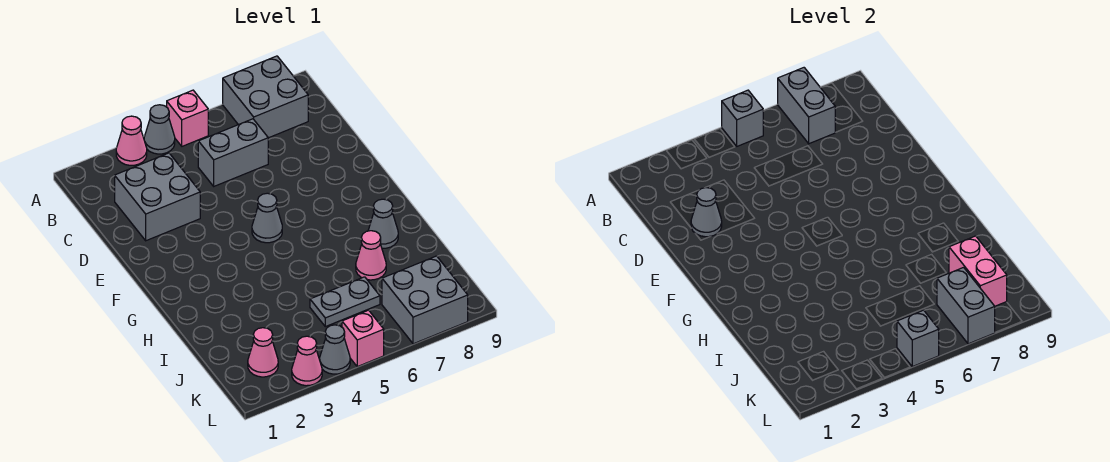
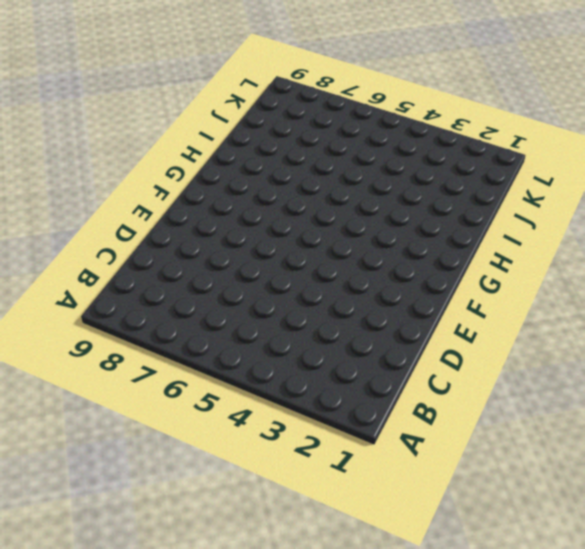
none -> pink 1x1 cone [116,116,147,165]
none -> grey 1x1 cone [144,105,175,154]
none -> pink 1x1 brick [167,90,208,146]

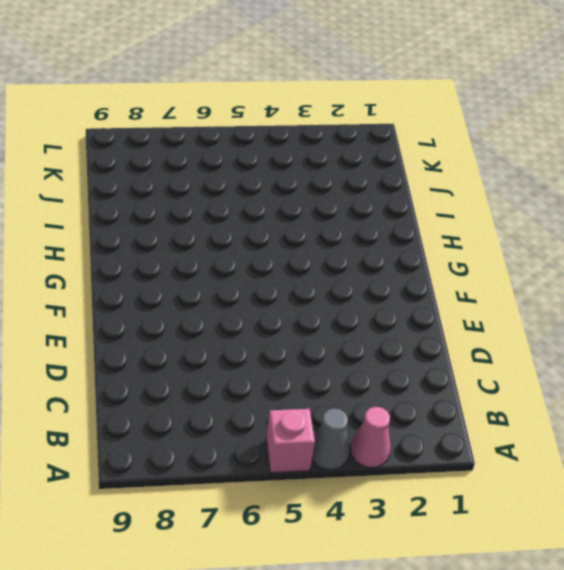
none -> grey 2x2 brick [223,56,308,138]
none -> grey 2x2 brick [115,153,200,241]
none -> grey 1x2 brick [198,119,268,186]

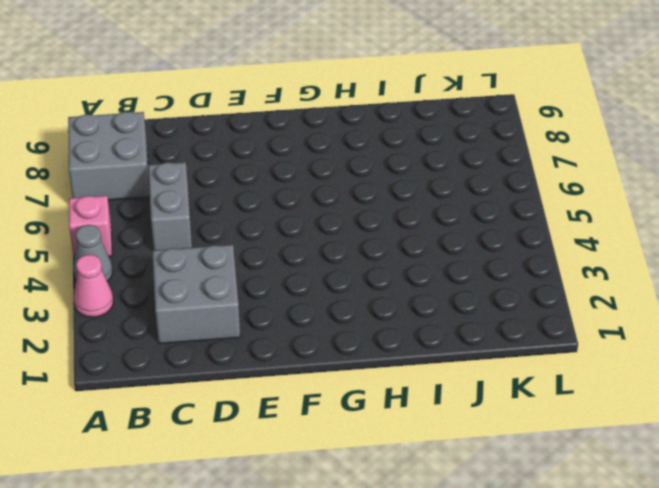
none -> grey 1x1 cone [252,193,282,243]
none -> grey 1x1 cone [368,199,398,248]
none -> pink 1x1 cone [356,231,386,280]

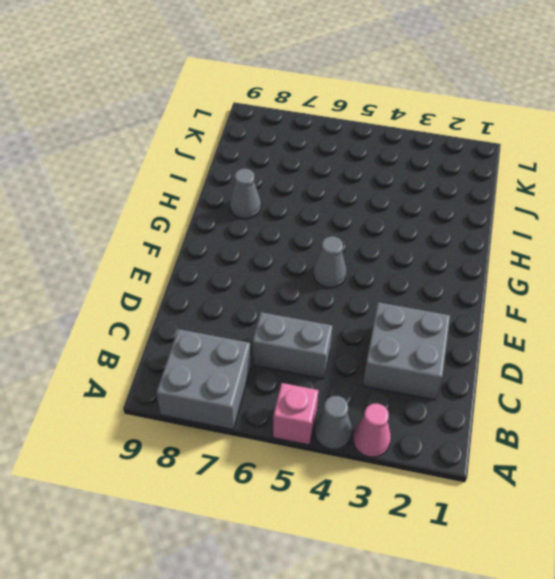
none -> pink 1x1 cone [356,231,386,280]
none -> grey 1x2 plate [310,277,380,327]
none -> pink 1x1 cone [248,328,278,377]

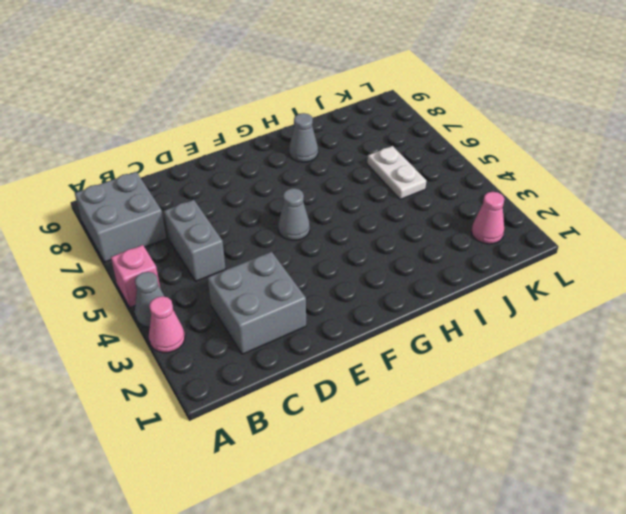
white 1x2 plate [367,146,426,199] -> grey 1x2 plate [310,277,380,327]
none -> pink 1x1 cone [356,231,386,280]
none -> grey 2x2 brick [382,256,468,344]
none -> pink 1x1 cone [292,336,322,386]

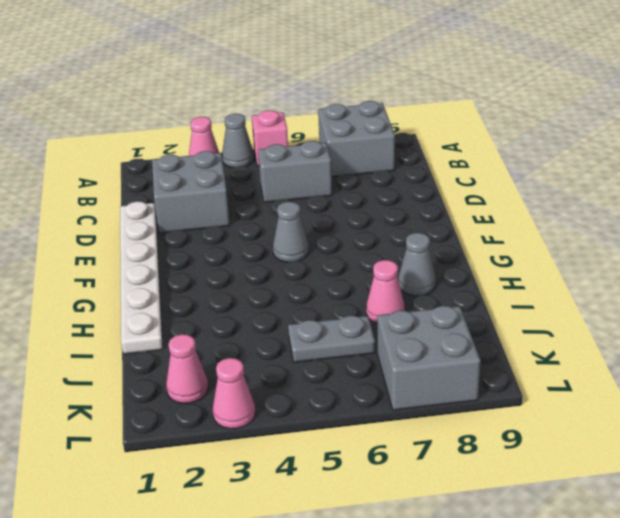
white 1x6 plate [120,201,163,354] -> none
none -> grey 1x1 cone [320,325,350,374]
none -> pink 1x1 brick [342,310,384,367]
none -> grey 1x1 brick [722,90,763,146]

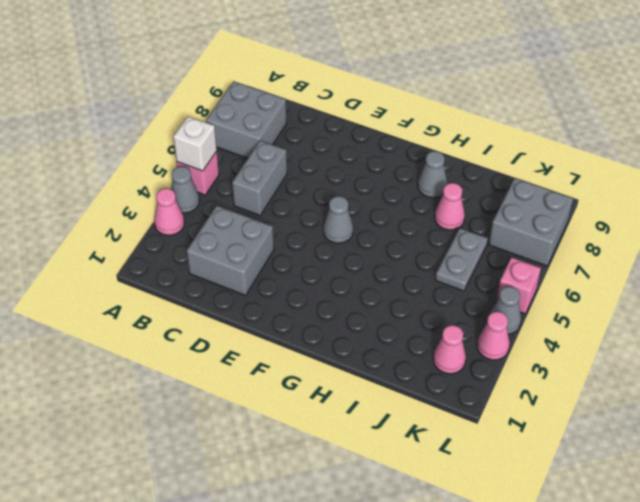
white 1x1 brick [173,116,217,171] -> grey 1x1 brick [722,90,763,146]
none -> grey 1x2 brick [778,68,835,144]
none -> grey 1x1 cone [691,188,722,237]
none -> pink 1x2 brick [949,236,1007,306]

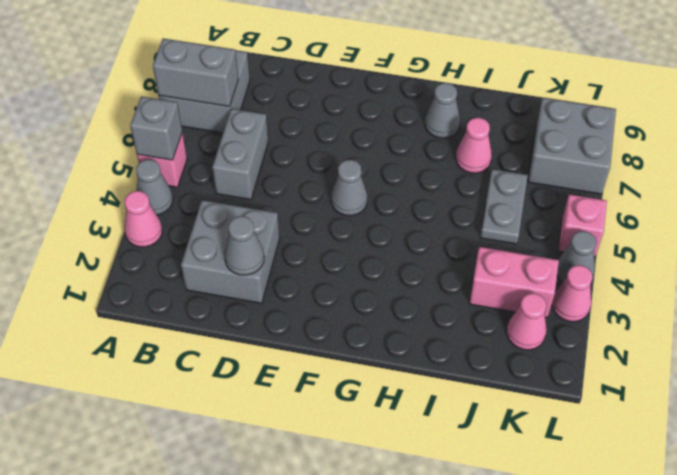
pink 1x2 brick [469,247,559,318] -> pink 1x2 brick moved to [949,236,1007,306]
none -> grey 1x2 brick [937,268,995,344]
none -> grey 1x1 brick [897,310,939,367]

